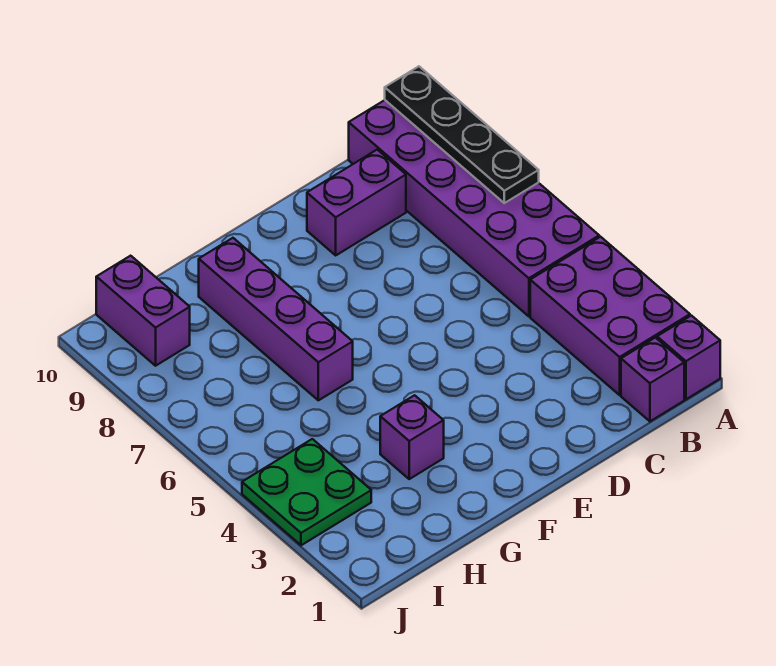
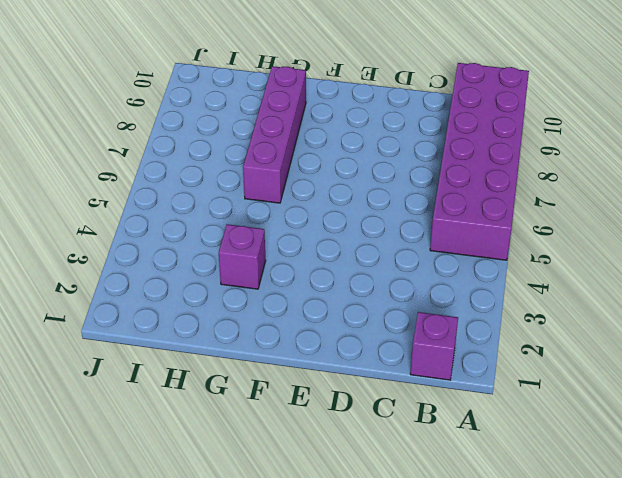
none -> purple 1x1 brick [657,316,720,399]
none -> purple 2x3 brick [530,237,690,395]

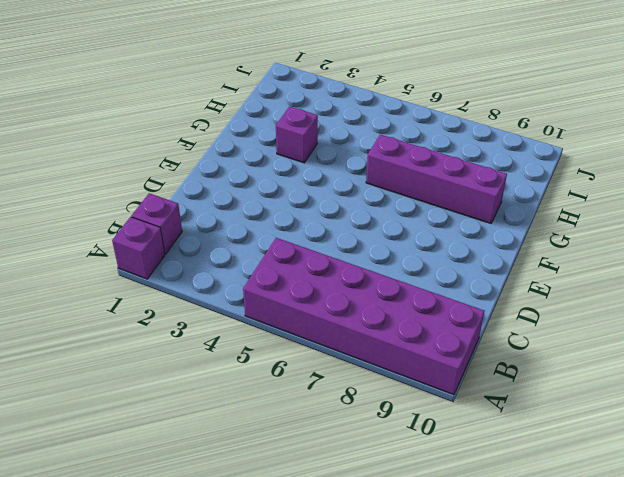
none -> purple 2x3 brick [530,237,690,395]
none -> purple 1x2 brick [307,150,406,255]

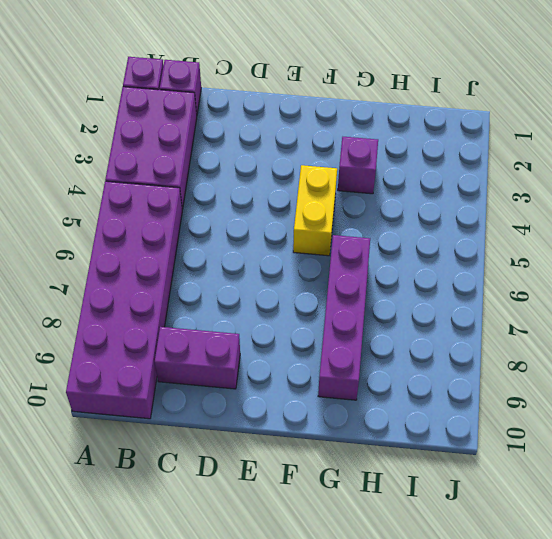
yellow 1x2 brick [293,165,337,256] -> none
none -> green 2x2 plate [242,439,371,545]
none -> purple 1x2 brick [96,256,190,366]

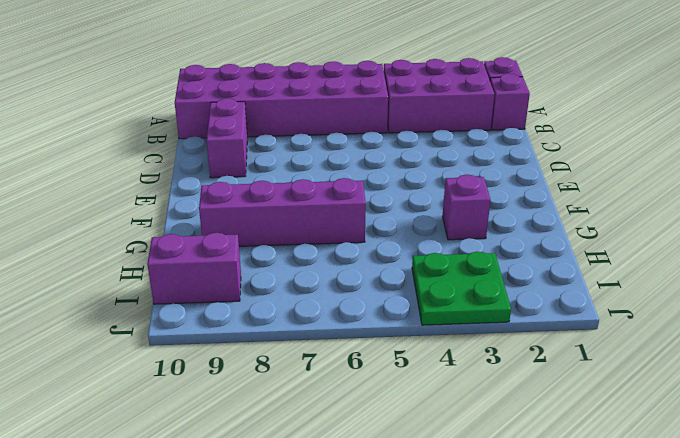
none -> black 1x4 plate [385,66,539,203]

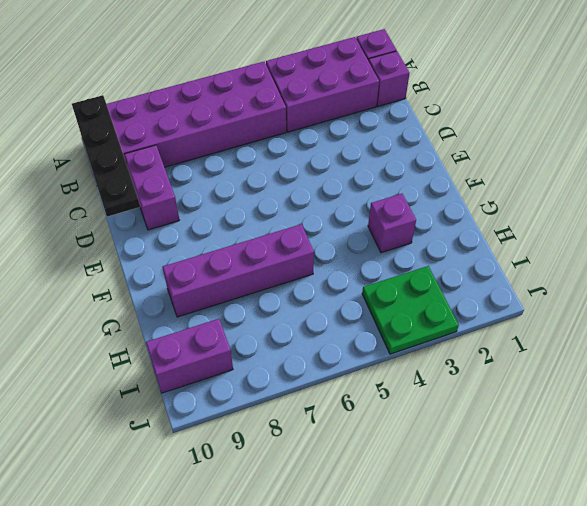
black 1x4 plate [72,95,140,217] -> black 1x4 plate turned to [385,66,539,203]

